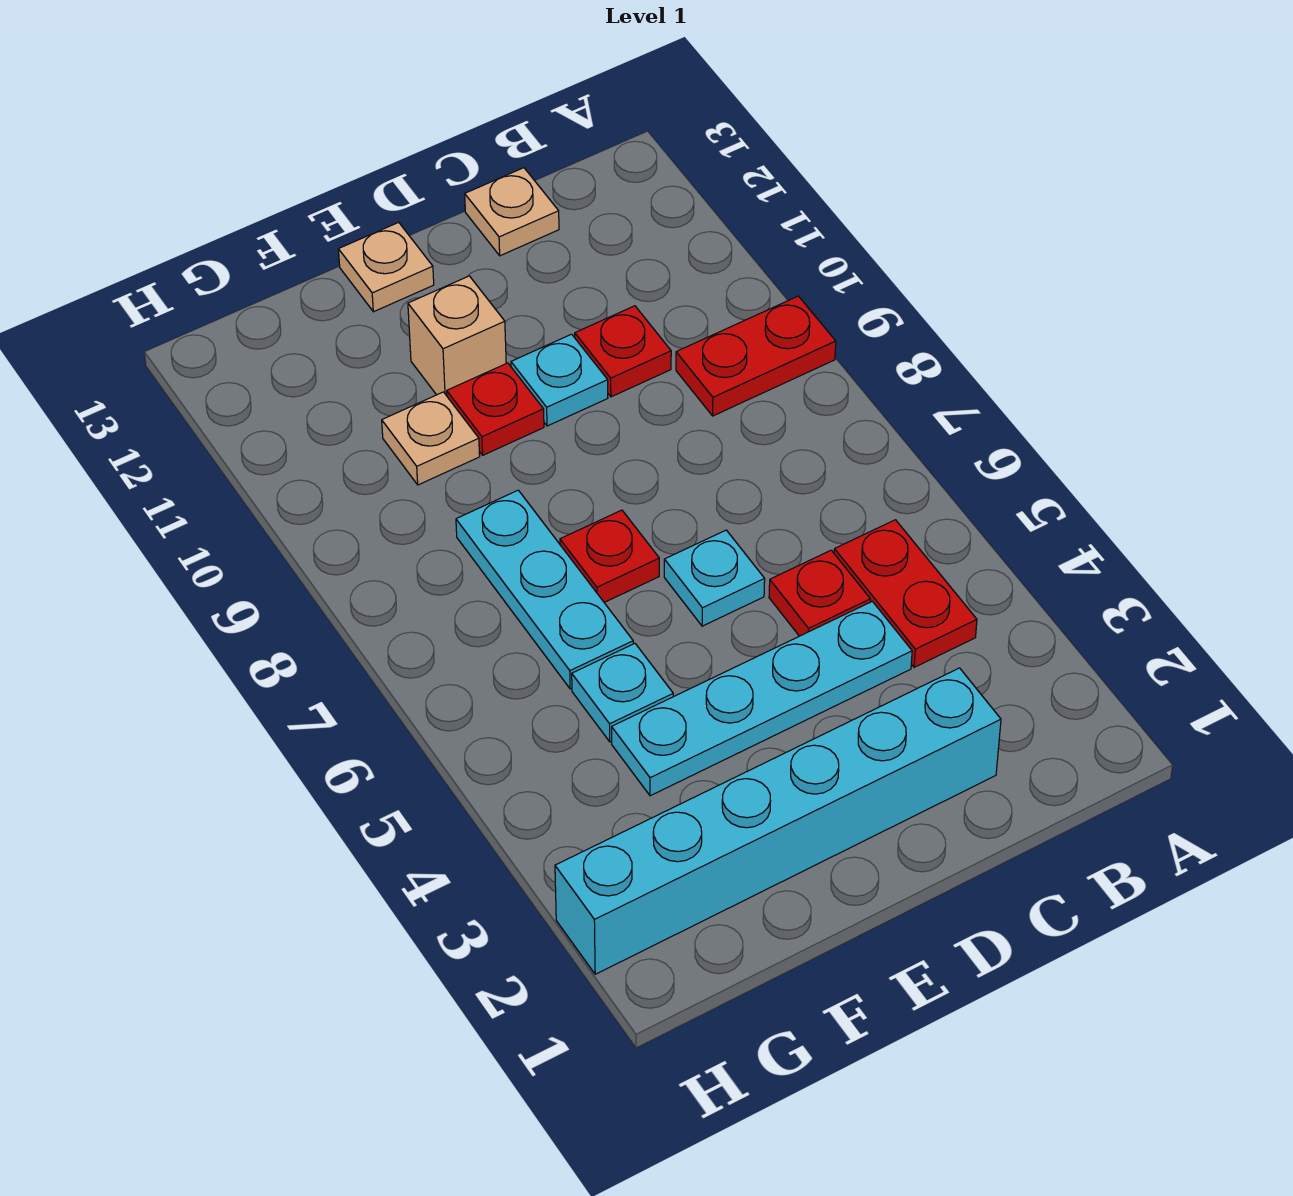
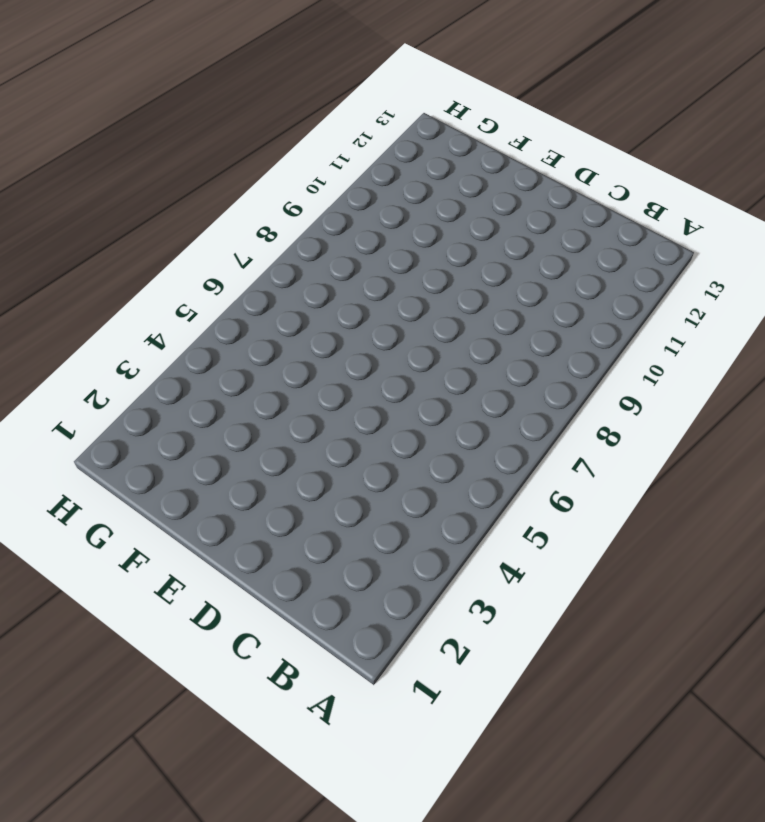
none -> red 1x2 plate [676,296,836,416]
none -> red 1x2 plate [834,520,977,667]
none -> cyan 1x6 brick [555,668,1001,974]

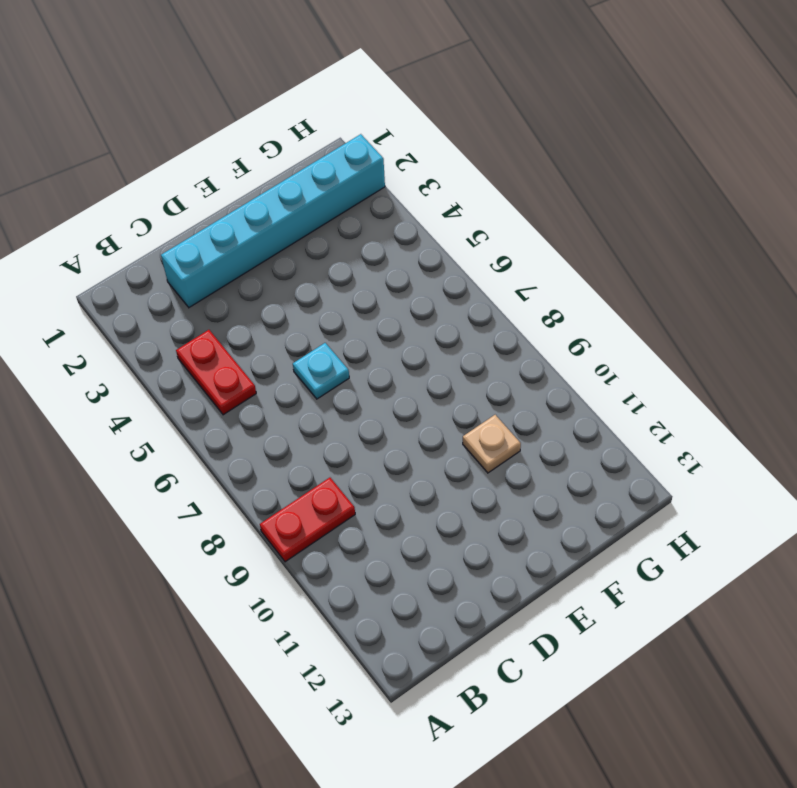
none -> cyan 1x4 plate [612,601,912,796]
none -> red 1x1 plate [769,550,870,636]
none -> red 1x1 plate [575,306,671,397]

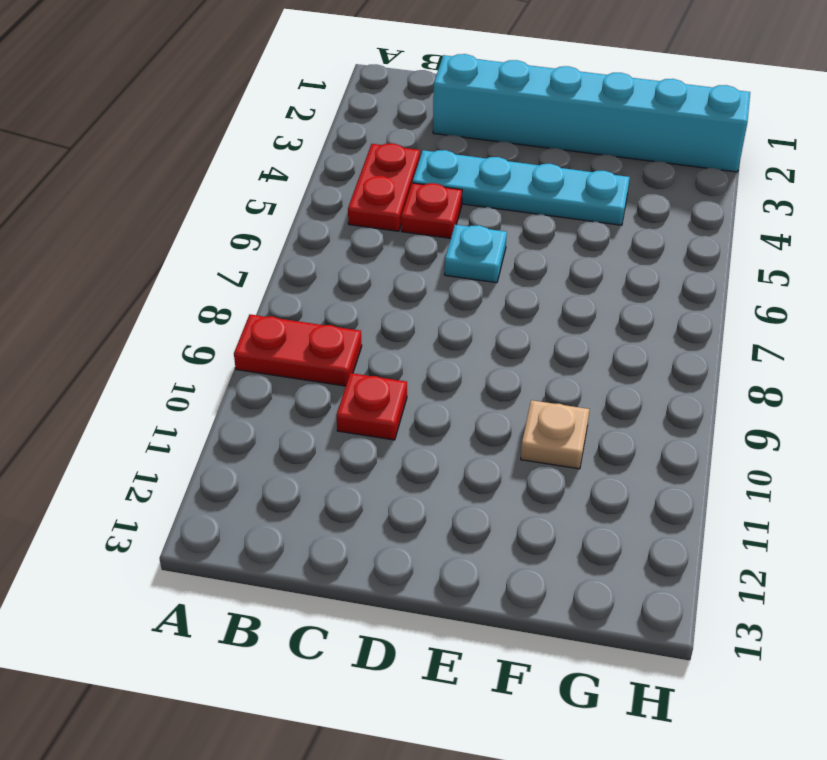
none -> tan 1x1 plate [465,168,559,256]
none -> cyan 1x1 plate [511,334,608,426]
none -> red 1x1 plate [560,510,659,602]

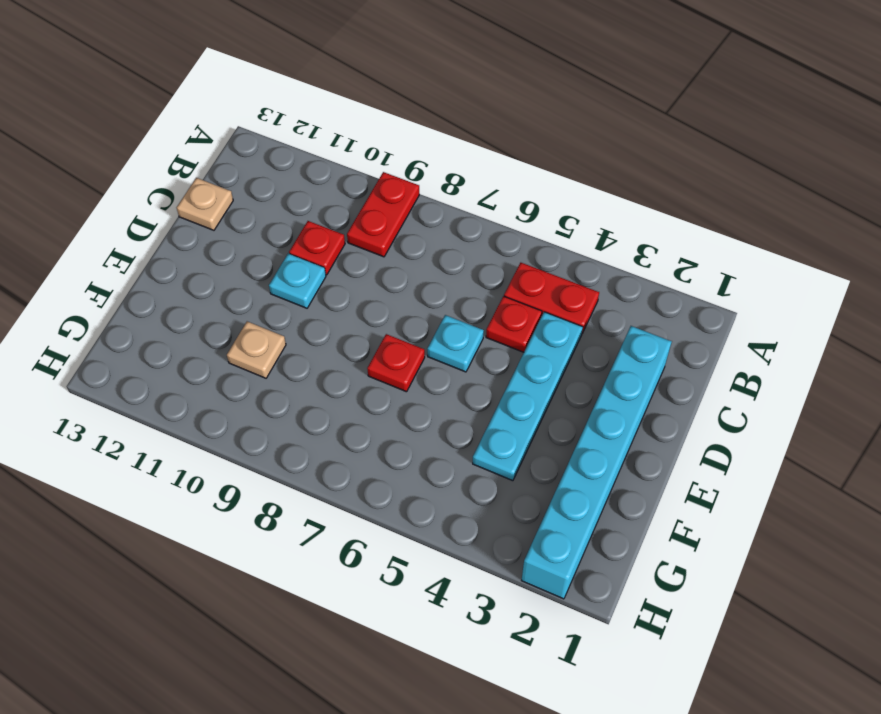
none -> red 1x1 plate [447,363,544,455]
none -> tan 1x1 brick [408,276,506,396]
none -> tan 1x1 plate [338,222,434,312]

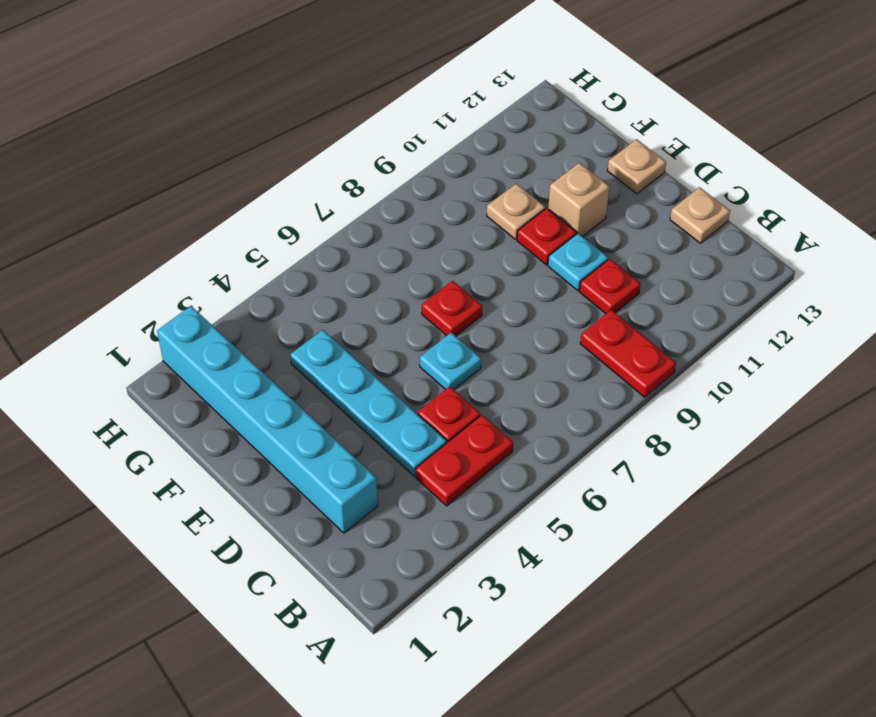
none -> cyan 1x1 plate [572,644,673,742]
none -> cyan 1x3 plate [456,490,633,689]

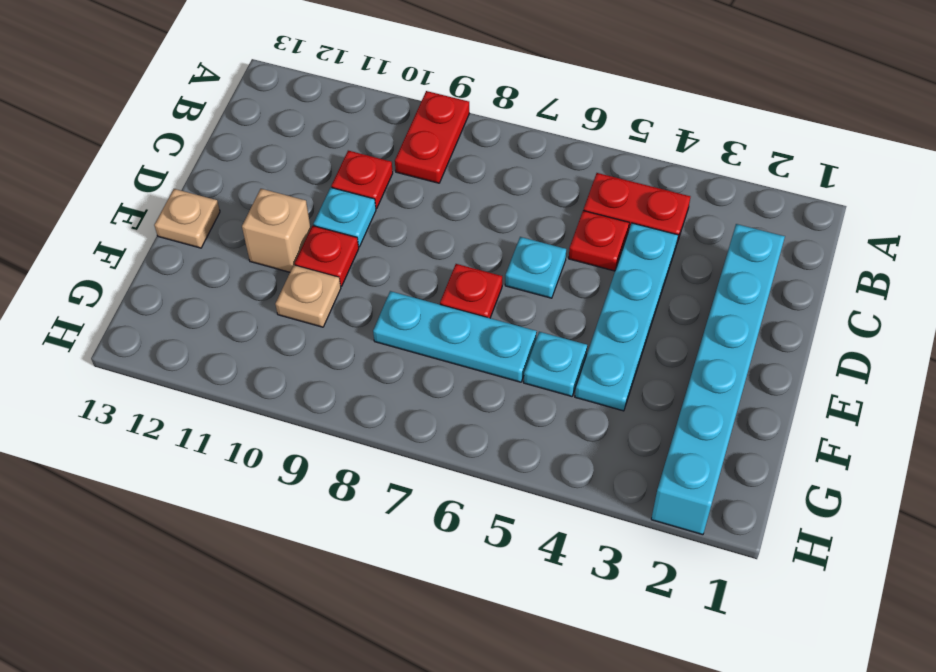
none -> tan 1x1 plate [465,168,559,256]

